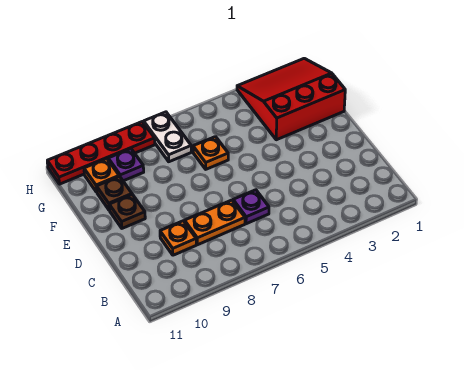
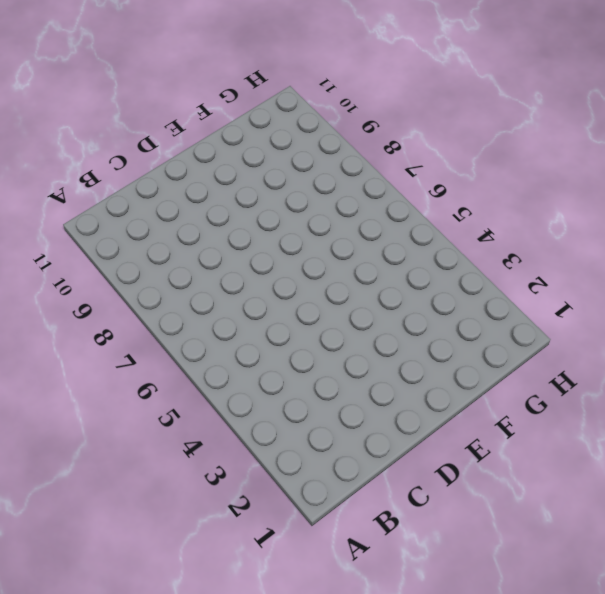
none -> purple 1x1 plate [233,190,269,224]
none -> orange 1x2 plate [185,200,245,245]

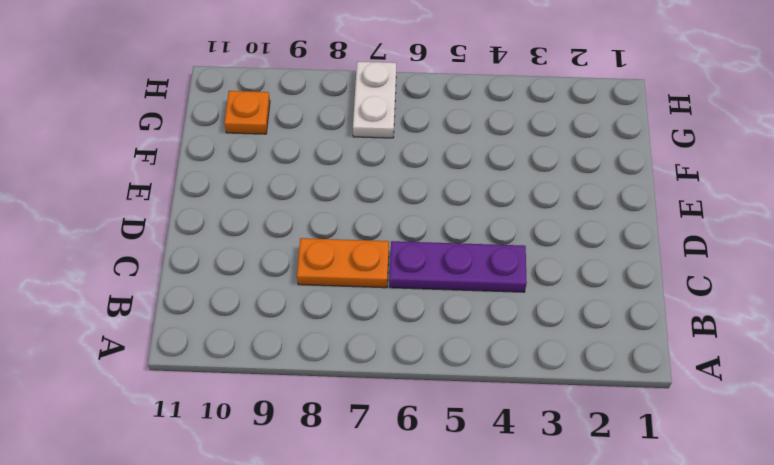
purple 1x3 plate [389,241,527,292] -> purple 1x1 plate [233,190,269,224]
none -> orange 1x1 plate [160,221,196,255]
none -> brown 1x1 plate [109,195,145,228]

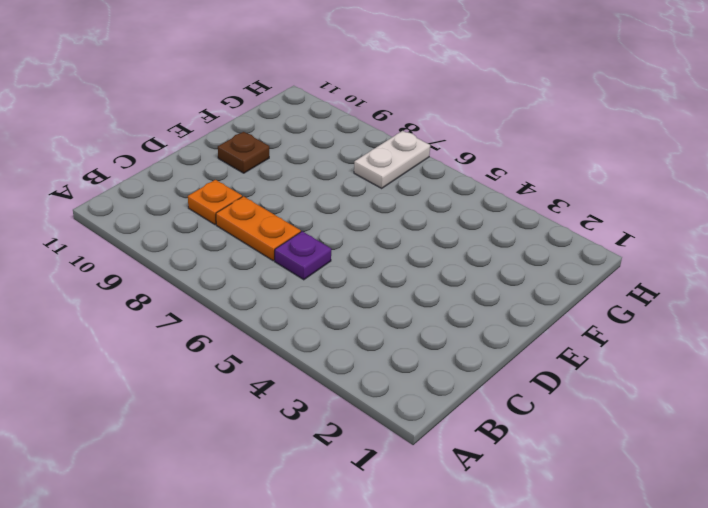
none -> red 3x3 slope [237,58,345,140]
none -> orange 1x1 plate [193,137,228,169]

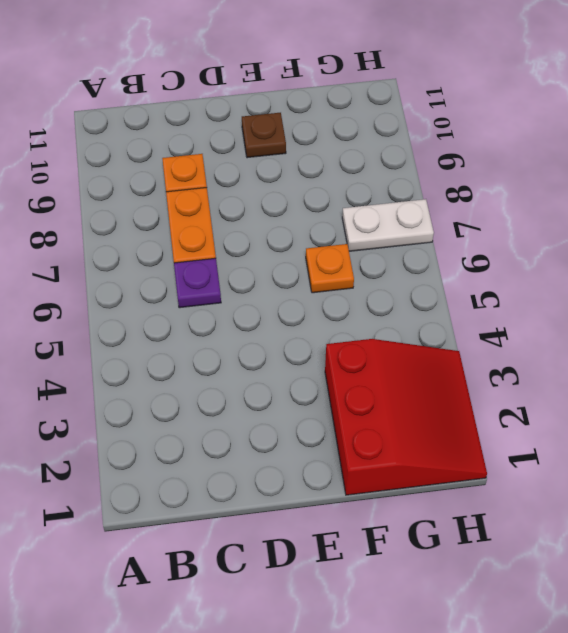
none -> brown 1x1 plate [97,176,132,210]
none -> purple 1x1 plate [108,149,144,181]

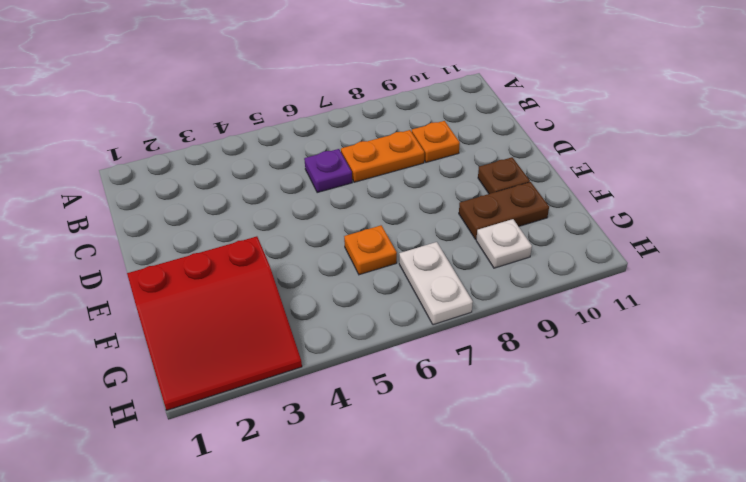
brown 1x2 plate [459,182,549,240] -> brown 1x1 plate [97,176,132,210]
white 1x1 plate [476,219,532,268] -> purple 1x1 plate [108,149,144,181]
none -> orange 1x1 plate [84,159,119,192]
none -> red 1x4 plate [47,122,155,184]

